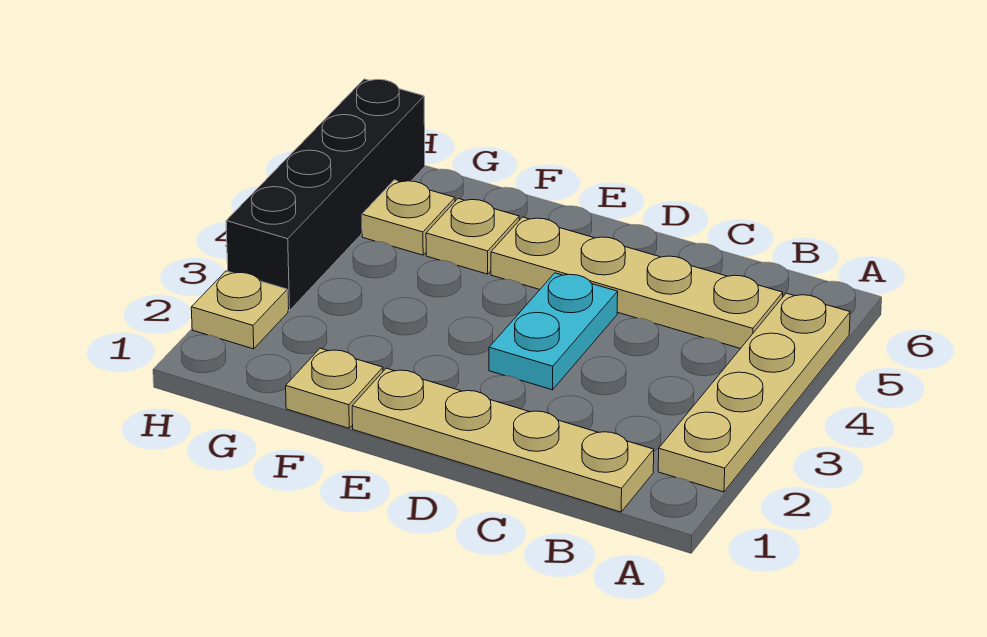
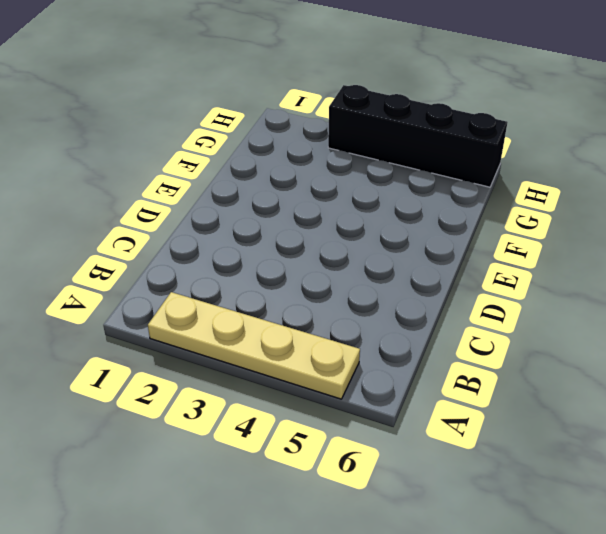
none -> tan 1x4 plate [352,368,654,512]
none -> tan 1x4 plate [491,217,783,349]

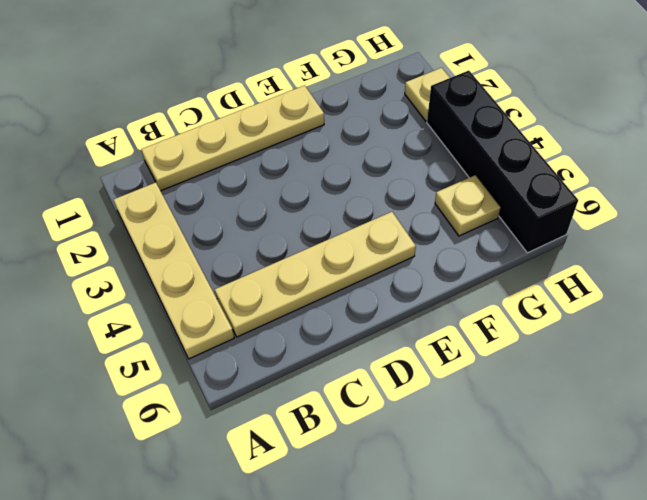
none -> cyan 1x2 plate [489,273,618,390]
none -> tan 1x1 plate [286,348,383,428]

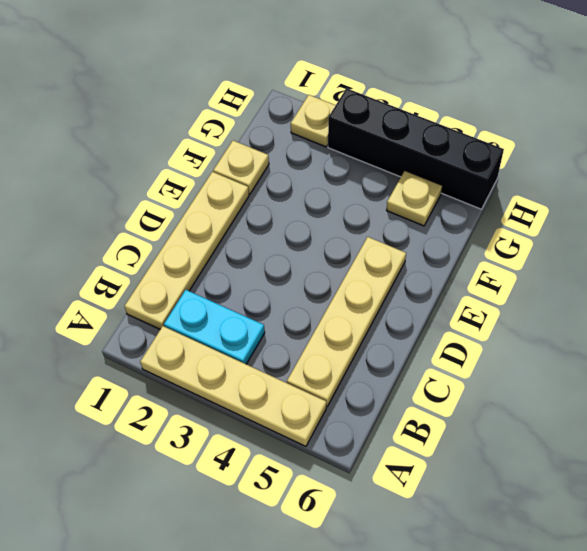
cyan 1x2 plate [164,290,265,364] -> cyan 1x2 plate moved to [489,273,618,390]
none -> tan 1x1 plate [426,198,519,274]

